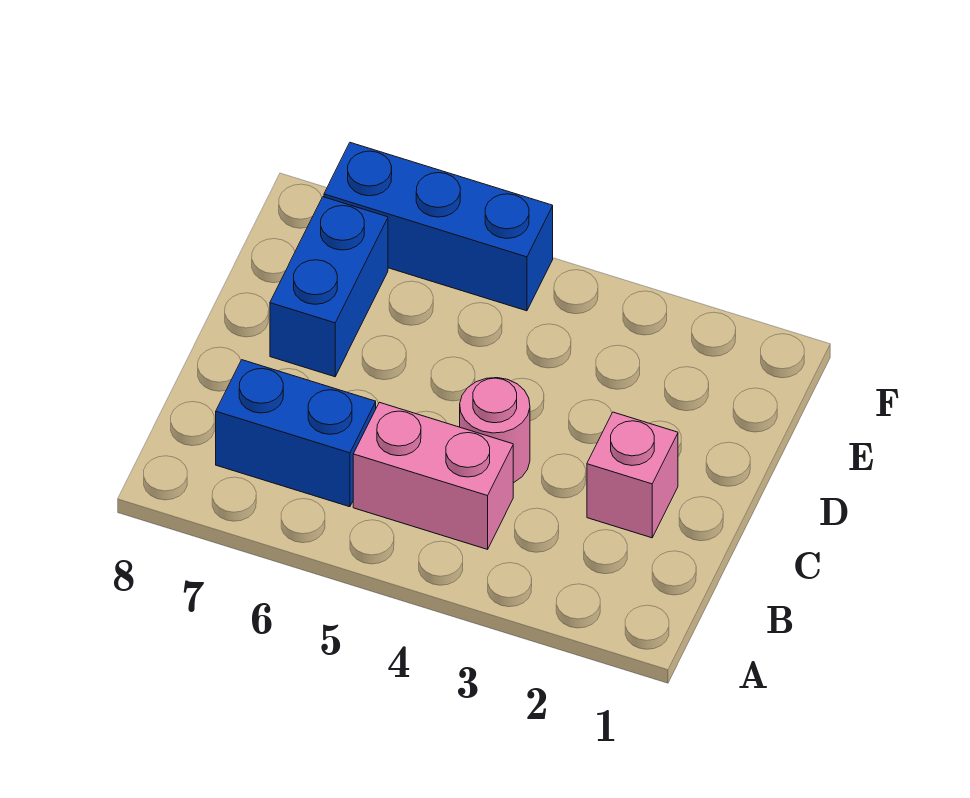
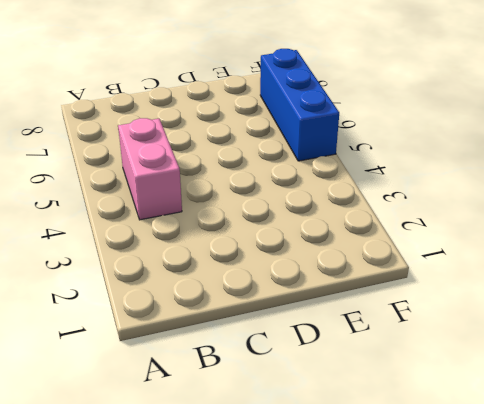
none -> blue 1x2 brick [216,360,376,507]
none -> pink 1x1 brick [587,412,678,538]

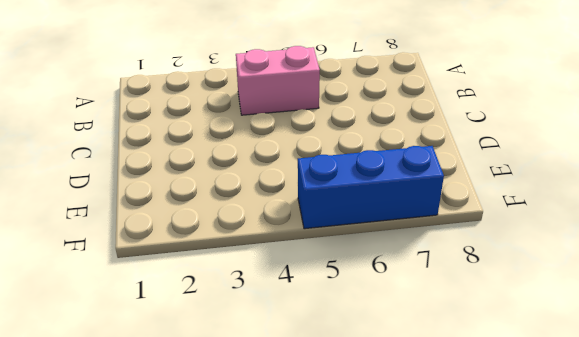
none -> blue 1x2 brick [216,360,376,507]
none -> pink 1x1 brick [587,412,678,538]

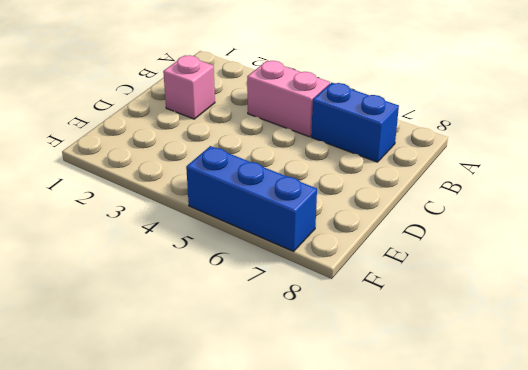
none -> pink 1x1 round brick [460,378,530,483]
none -> blue 1x2 brick [270,197,388,377]

